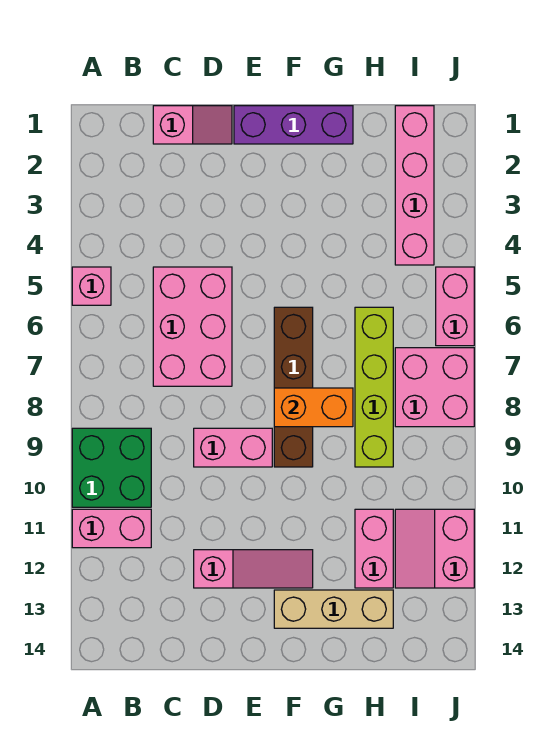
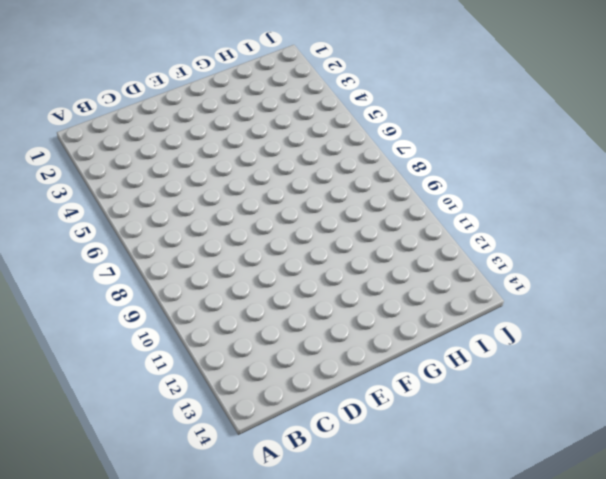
none -> pink 1x1 brick [72,267,111,305]
none -> green 2x2 brick [72,428,151,507]
none -> pink 1x2 brick [72,509,151,548]

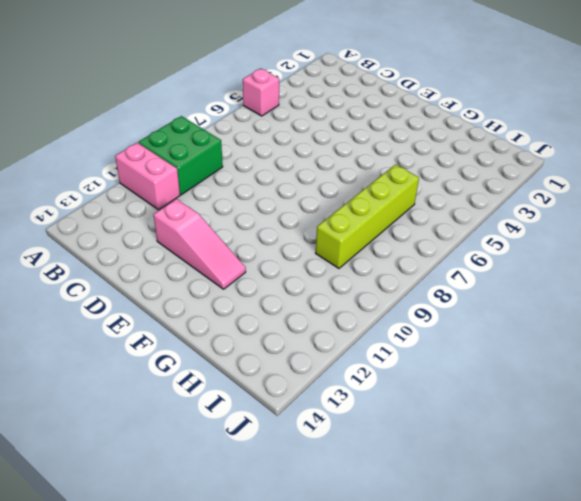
none -> pink 1x2 slope [153,106,232,144]
none -> pink 2x3 brick [153,267,232,386]
none -> pink 1x2 brick [194,428,272,467]

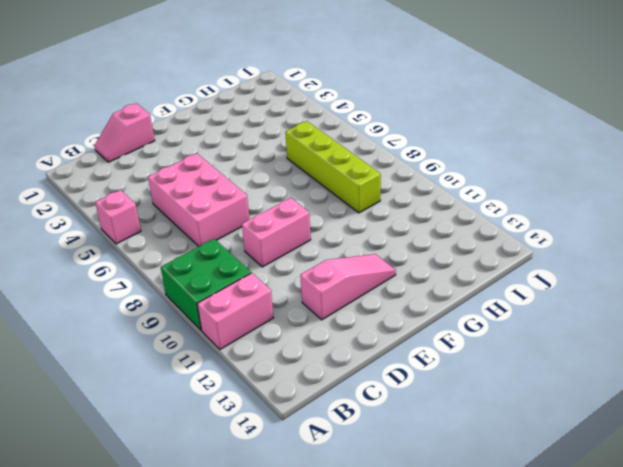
pink 1x2 slope [94,103,155,162] -> pink 1x2 slope turned to [153,106,232,144]
none -> purple 1x3 brick [234,106,353,144]
none -> brown 1x4 brick [274,307,313,467]
none -> tan 1x3 brick [274,590,393,628]

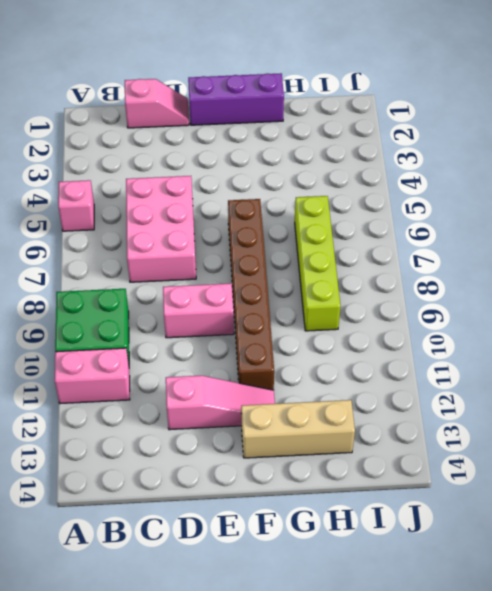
brown 1x6 brick [228,199,274,390] -> brown 1x4 brick [274,307,313,467]
none -> pink 1x2 brick [355,509,393,588]
none -> pink 1x4 brick [395,106,434,265]
none -> pink 2x2 brick [395,348,474,427]

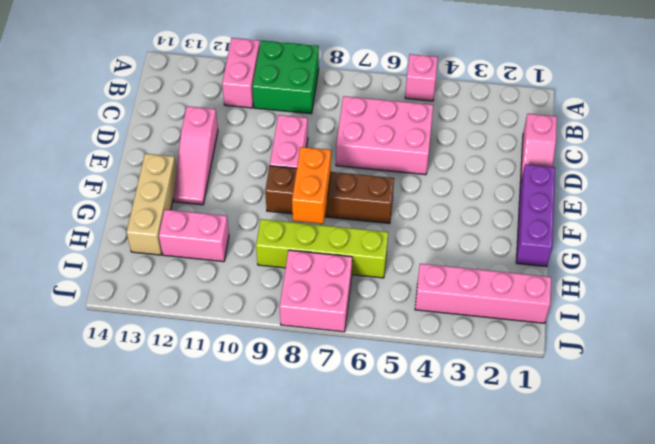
none -> pink 2x2 slope [395,509,474,588]
none -> pink 1x2 brick [436,267,474,346]

